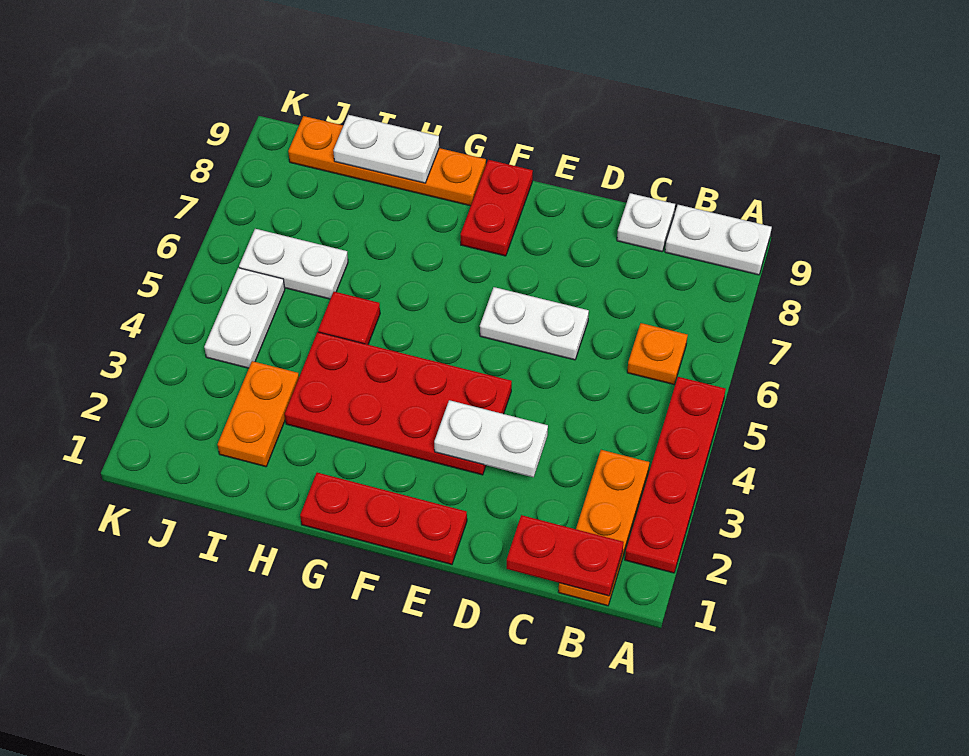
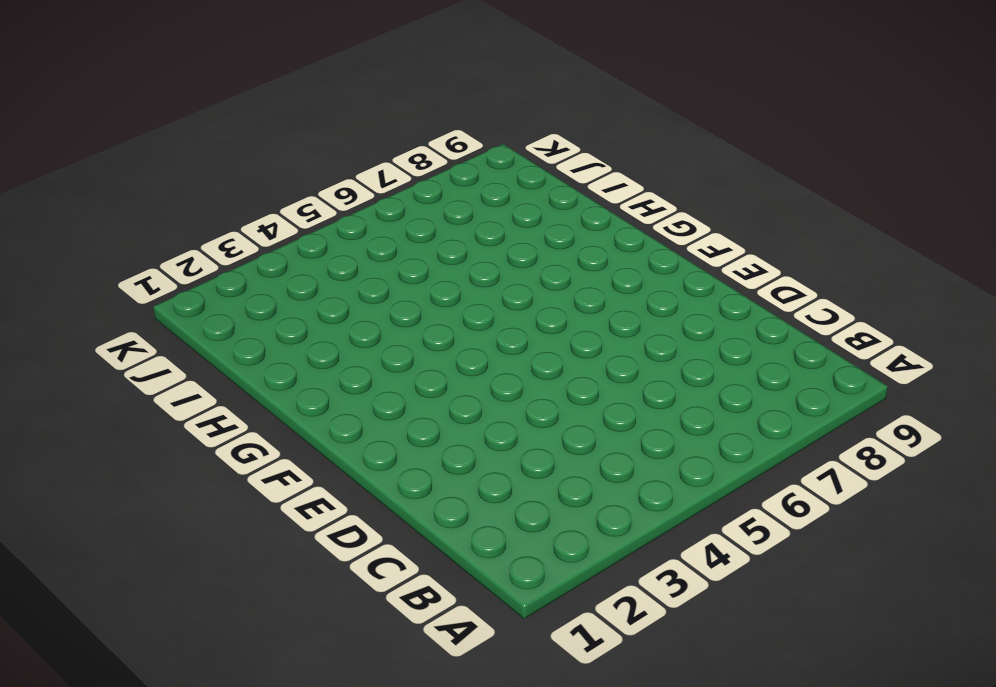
none -> red 1x4 plate [625,377,726,573]
none -> white 1x2 plate [665,205,772,275]
none -> orange 1x3 plate [558,450,649,606]

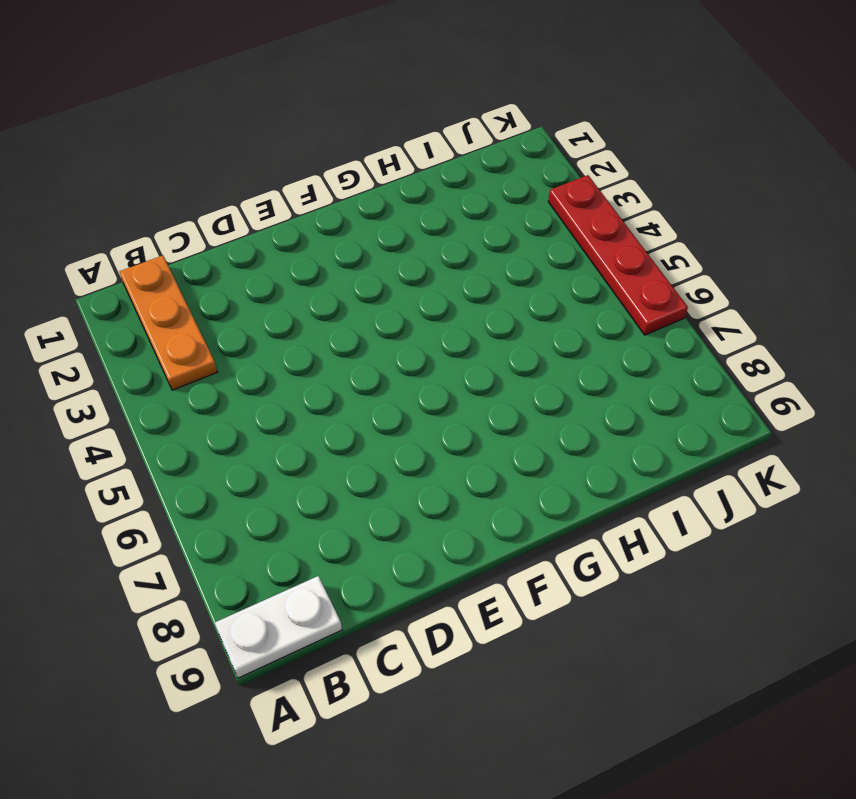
red 1x4 plate [548,175,688,335] -> red 1x4 plate moved to [625,377,726,573]
none -> orange 1x1 plate [627,323,688,384]
none -> white 1x1 plate [617,193,675,252]
none -> white 1x2 plate [480,287,589,360]

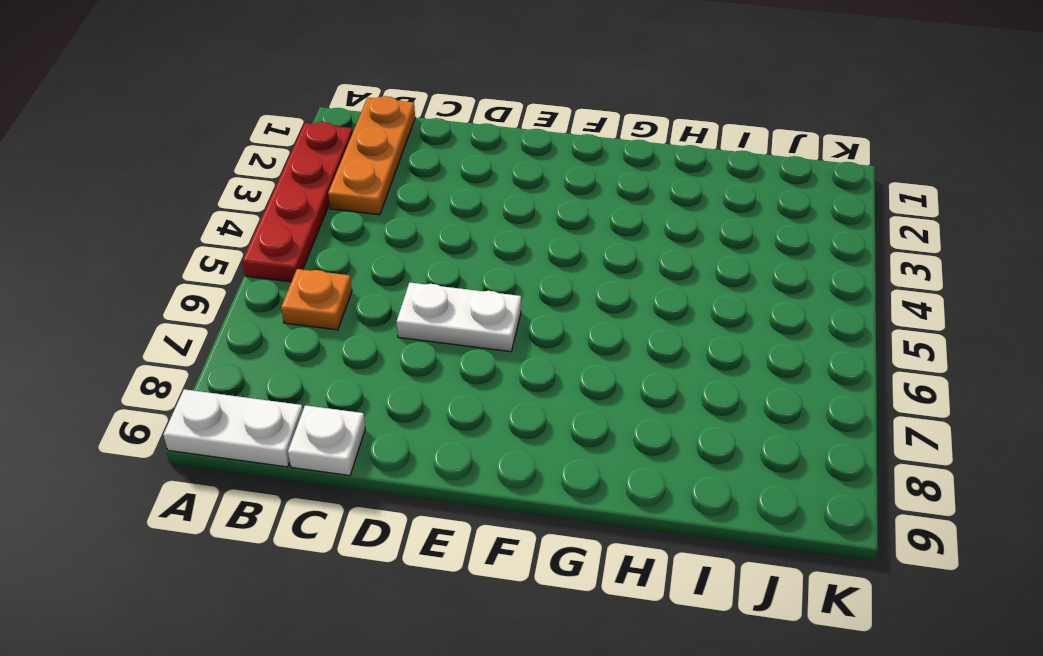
none -> red 1x3 plate [300,473,467,564]
none -> red 2x4 plate [285,332,512,475]
none -> red 1x2 plate [461,160,533,256]

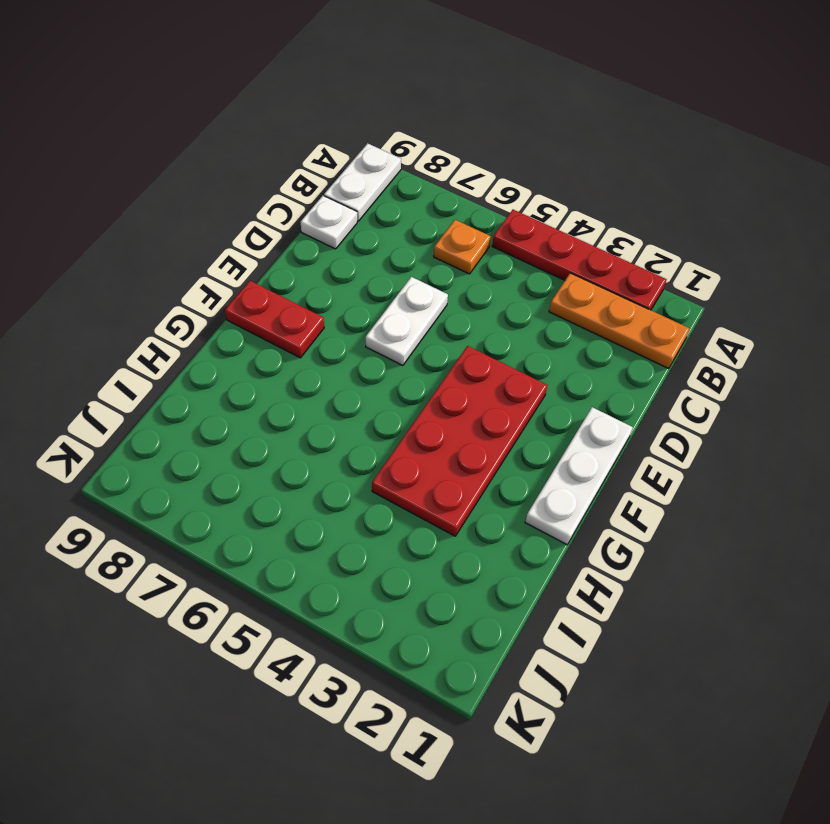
white 1x3 plate [525,407,633,545] -> red 1x3 plate [300,473,467,564]
none -> orange 1x4 plate [288,116,486,206]
none -> red 1x1 tile [318,292,380,345]
none -> orange 1x2 plate [218,361,299,467]

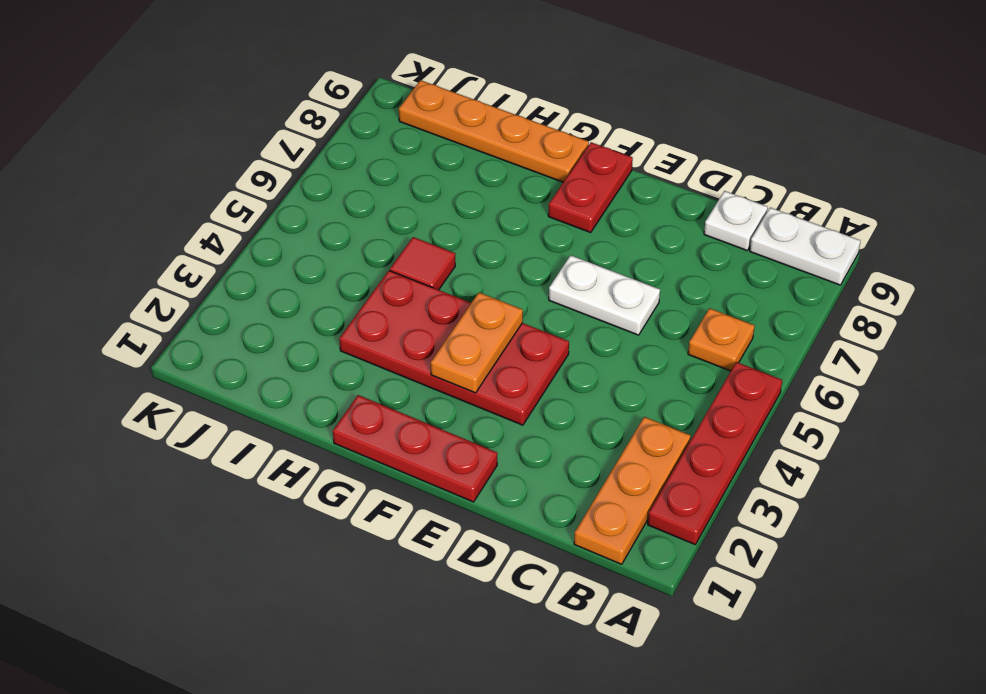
orange 1x2 plate [431,293,523,393] -> orange 1x2 plate moved to [218,361,299,467]
none -> white 1x2 plate [239,229,348,299]
none -> white 1x2 plate [204,268,285,368]
none -> red 1x2 plate [507,515,624,596]

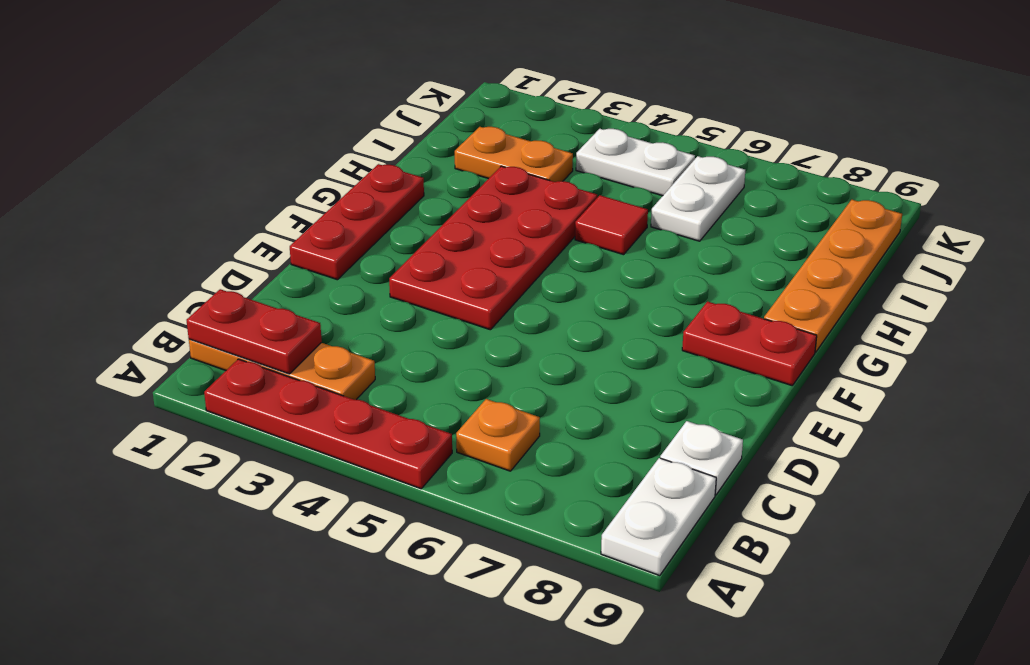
red 1x2 plate [187,289,322,374] -> red 1x2 plate turned to [507,515,624,596]
none -> white 1x2 plate [480,287,589,360]
none -> white 1x2 plate [434,400,548,477]
none -> white 1x2 plate [333,115,439,183]

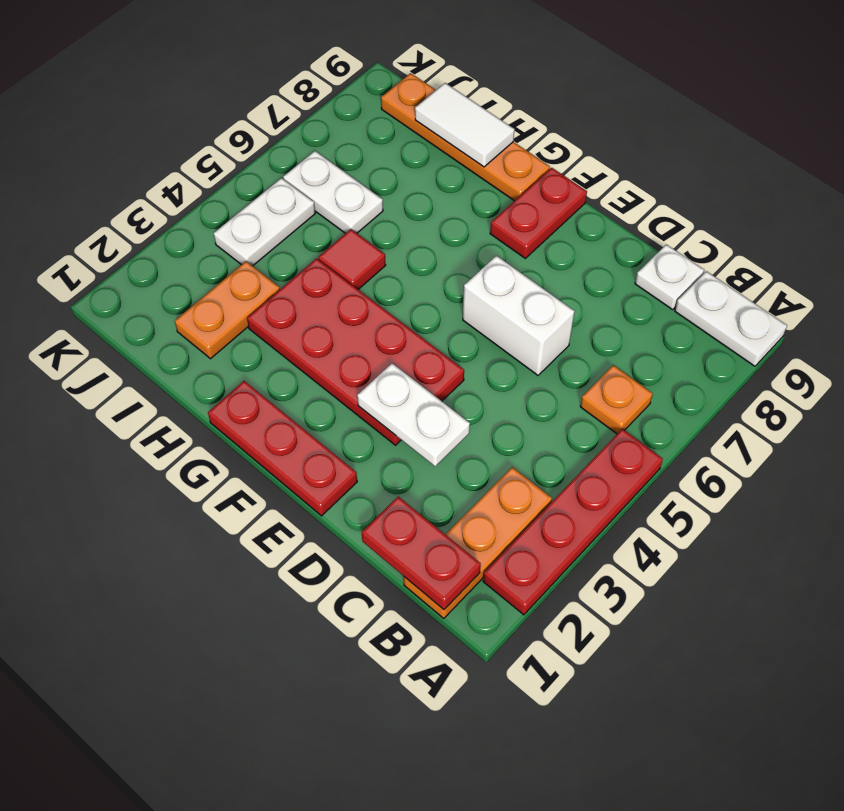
white 1x2 brick [463,256,575,375] -> white 1x2 plate [480,287,589,360]
white 1x2 tile [415,83,515,167] -> white 1x2 plate [333,115,439,183]

